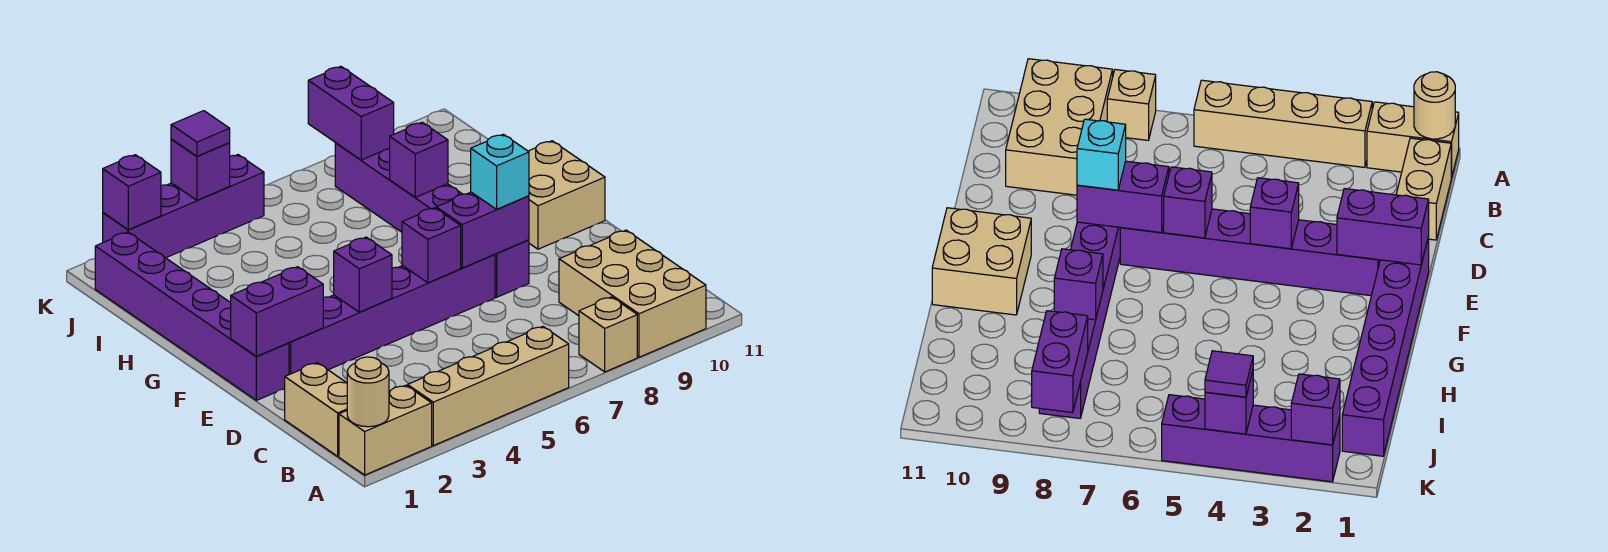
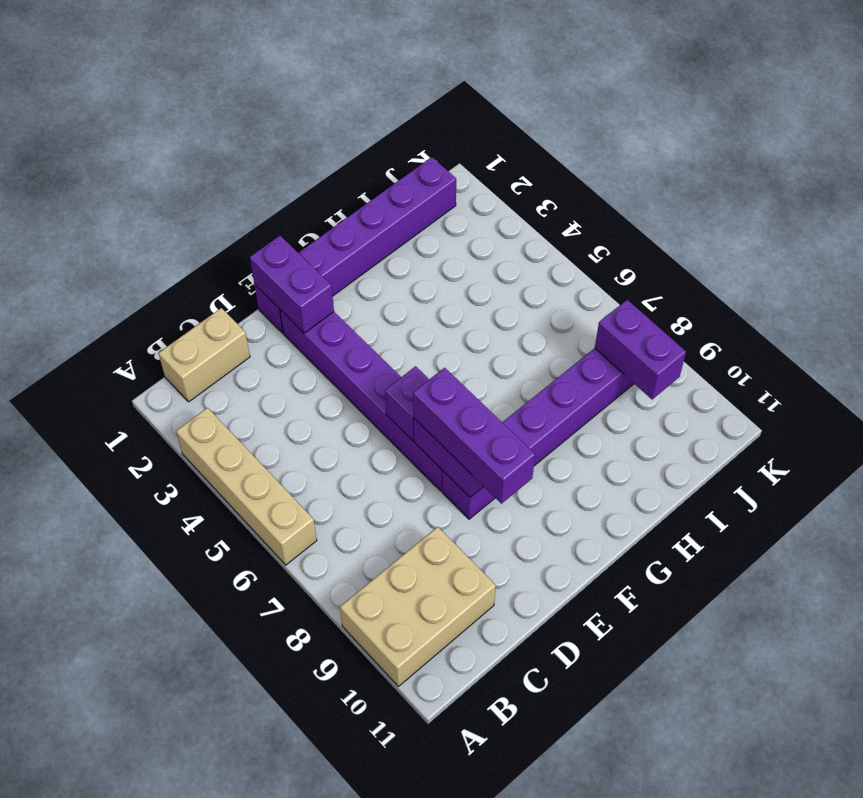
purple 1x3 brick [413,368,535,504] -> cyan 1x1 brick [471,134,529,209]
purple 1x2 brick [595,300,686,399] -> purple 1x2 brick turned to [308,66,394,160]
none -> tan 1x2 brick [339,385,432,475]
none -> tan 1x1 brick [579,297,637,372]
none -> tan 2x2 brick [528,141,605,249]

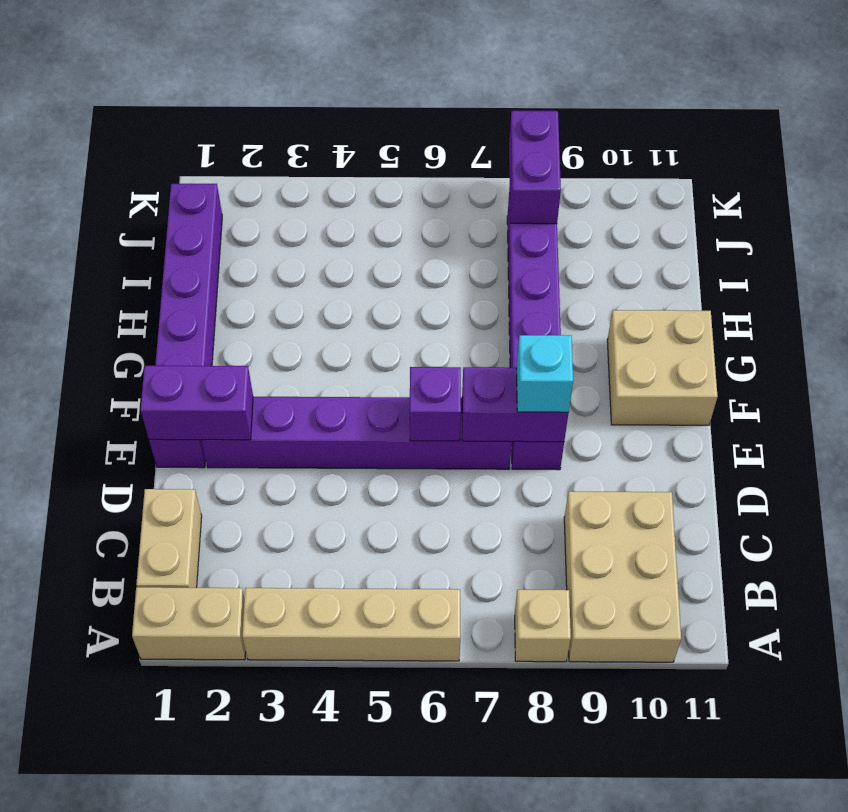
none -> purple 1x4 brick [103,155,264,258]
none -> tan 1x1 round brick [347,357,389,427]
none -> purple 1x1 brick [334,237,392,312]

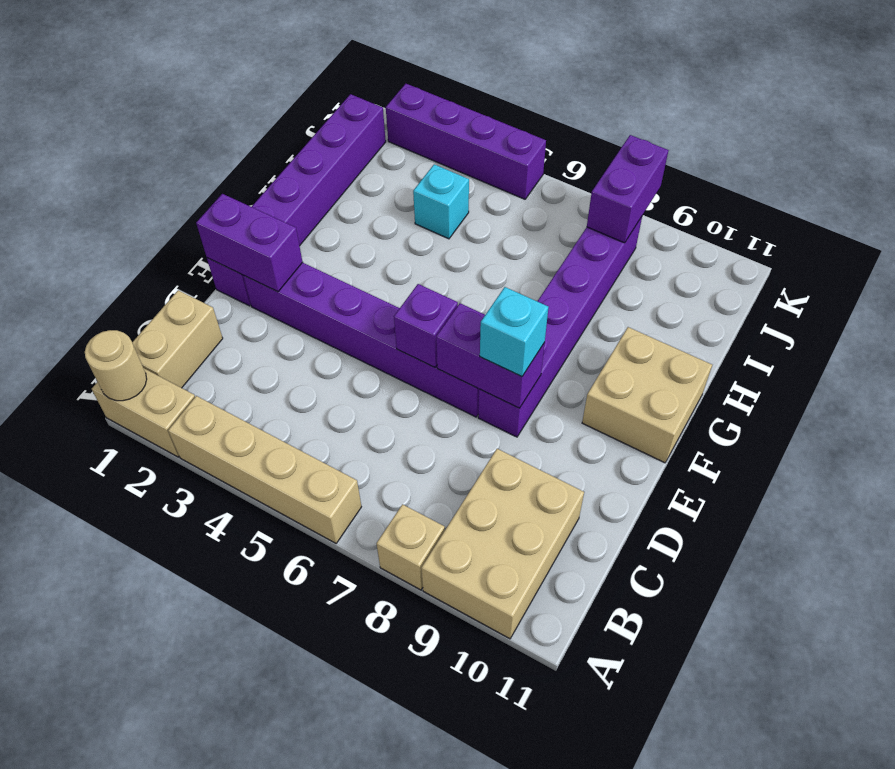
cyan 1x1 brick [413,164,469,239] -> none
none -> purple 1x1 brick [334,237,392,312]
none -> purple 1x1 brick [390,122,448,197]
none -> purple 1x1 brick [103,155,161,230]

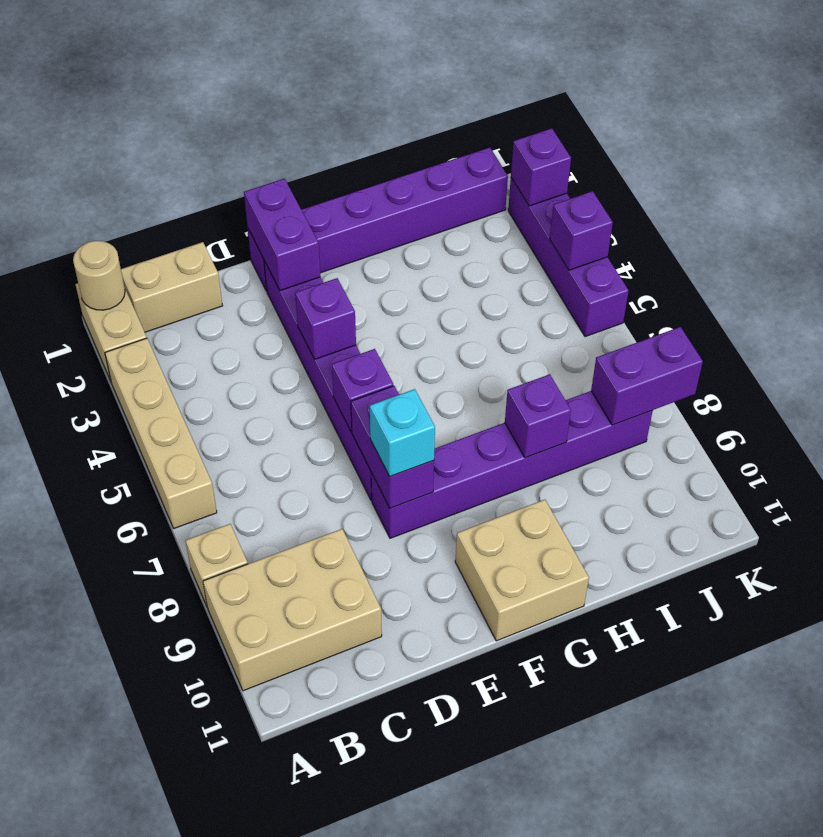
none -> purple 1x1 tile [171,111,230,156]

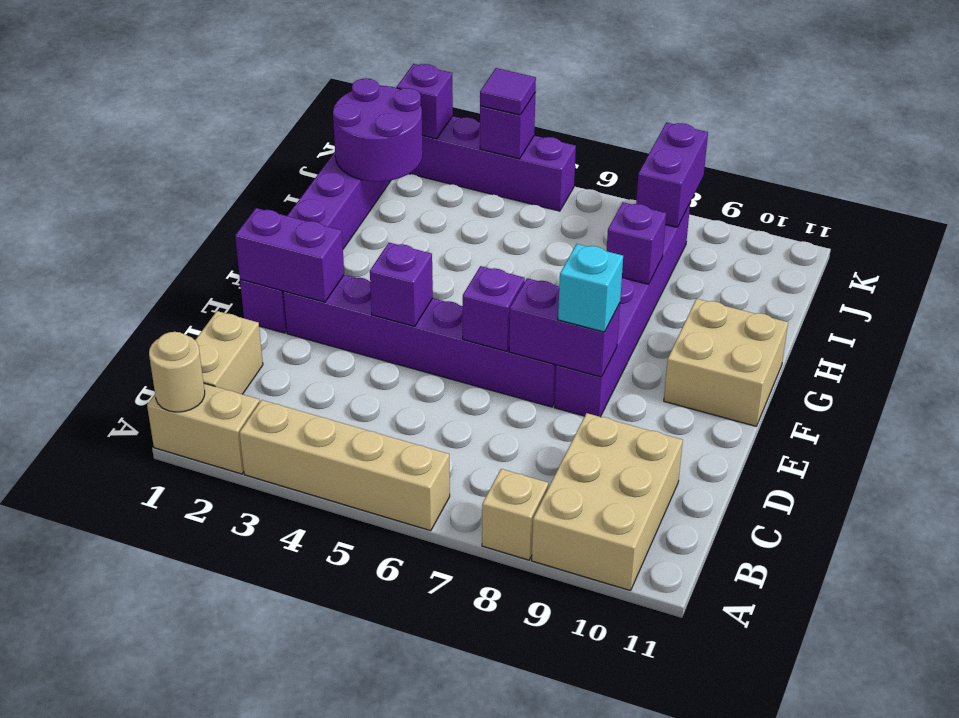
purple 2x2 round brick [333,78,423,182] -> none

